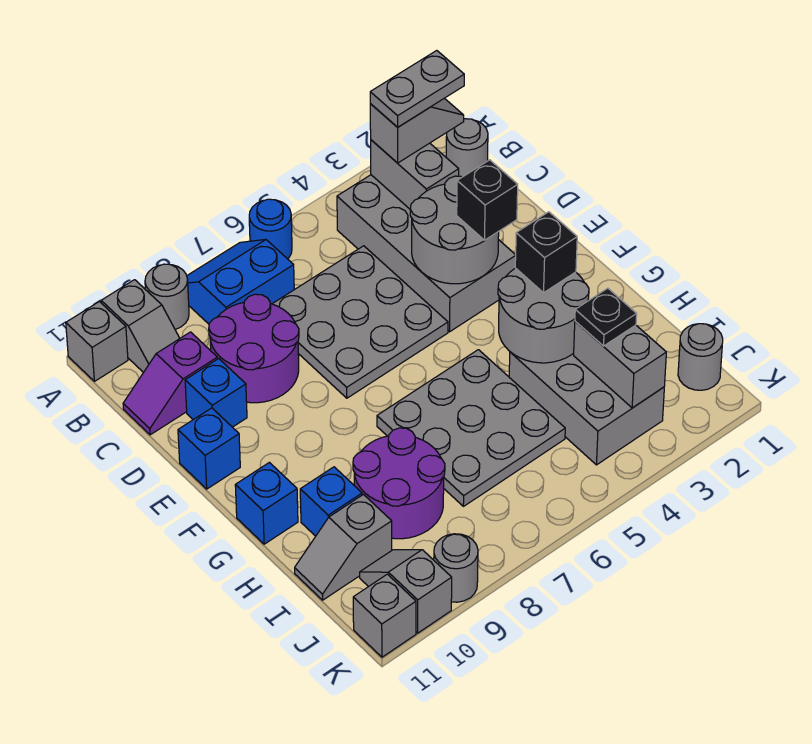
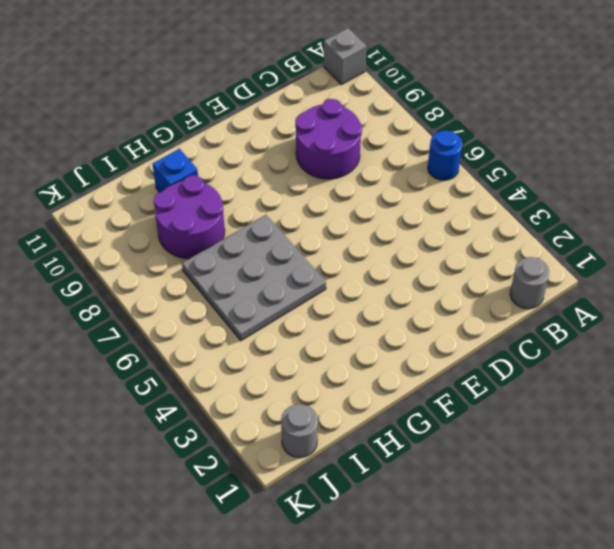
none -> blue 2x2 slope [187,239,294,324]
none -> grey 1x1 round brick [145,264,189,330]
none -> grey 1x2 slope [101,280,180,372]
none -> grey 2x4 brick [337,175,516,332]

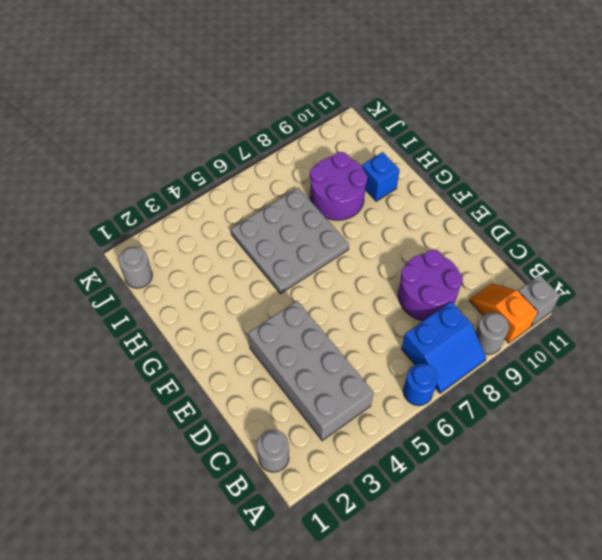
orange 1x2 slope [470,284,538,343] -> grey 1x2 slope [101,280,180,372]
none -> grey 3x3 plate [273,246,448,398]
none -> purple 1x2 slope [123,332,217,435]
none -> blue 1x1 brick [185,359,247,427]
none -> blue 1x1 brick [178,408,240,489]

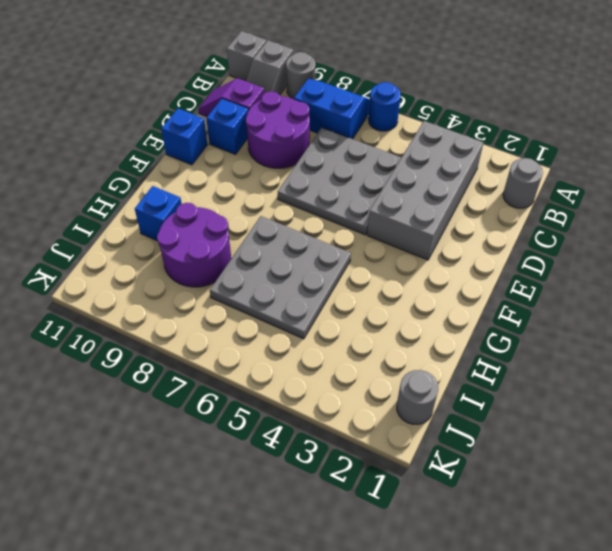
none -> blue 1x1 brick [235,462,298,544]
none -> grey 2x3 brick [509,352,664,465]
none -> grey 1x2 slope [295,495,392,600]
none -> grey 1x2 slope [360,550,452,633]

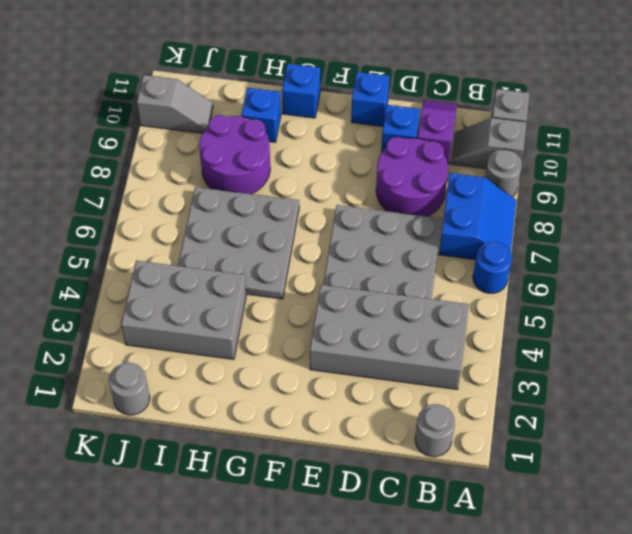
none -> grey 1x2 slope [295,495,392,600]
none -> grey 1x1 round brick [434,534,478,602]
none -> grey 1x1 brick [353,574,416,657]
none -> grey 1x2 brick [371,140,459,209]

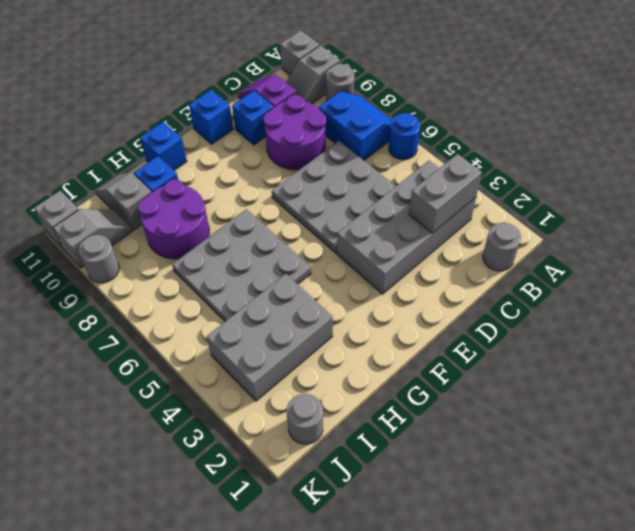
none -> grey 2x2 round brick [410,176,499,284]
none -> grey 2x2 round brick [498,268,589,363]
none -> grey 1x2 brick [574,321,666,408]
none -> grey 1x2 slope [370,98,464,163]

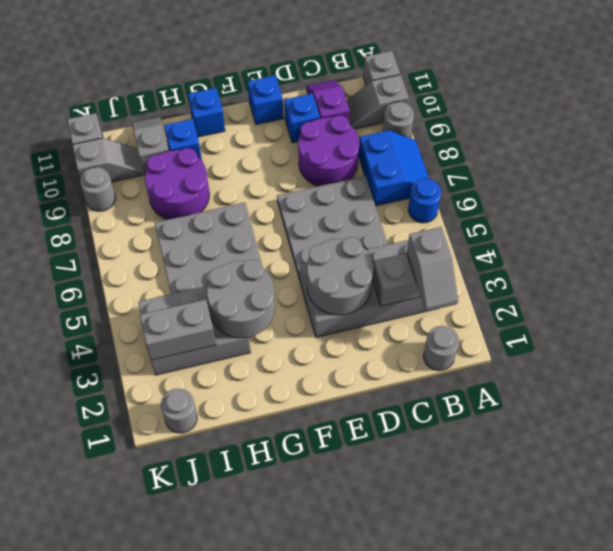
none -> black 1x1 brick [457,160,518,240]
none -> black 1x1 brick [515,212,577,293]
none -> black 1x1 plate [575,288,637,346]
none -> grey 1x2 plate [370,51,464,127]

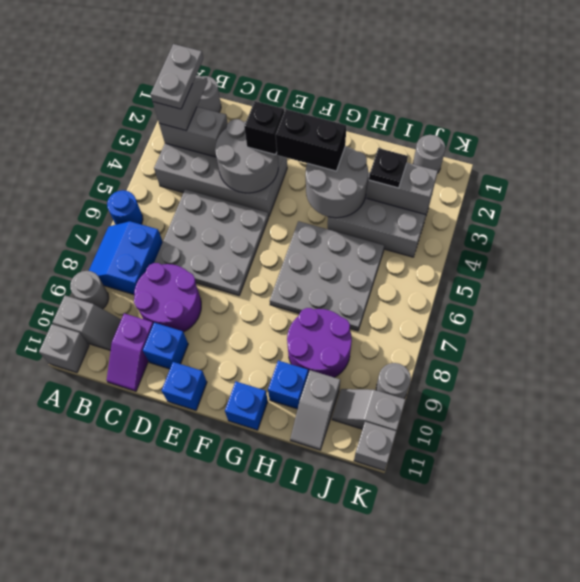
black 1x2 brick [276,109,346,171] -> black 1x1 brick [515,212,577,293]

